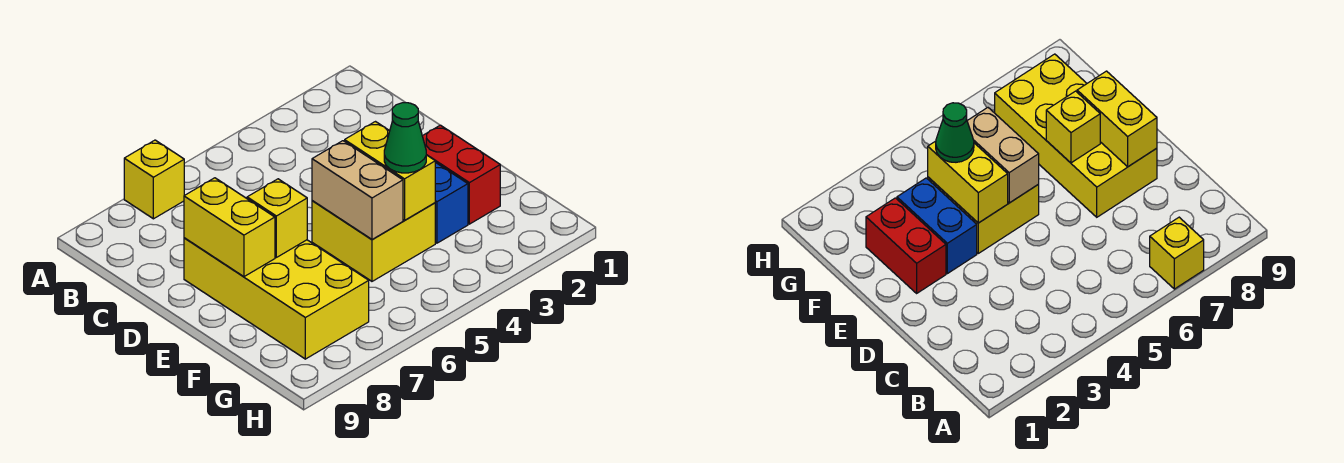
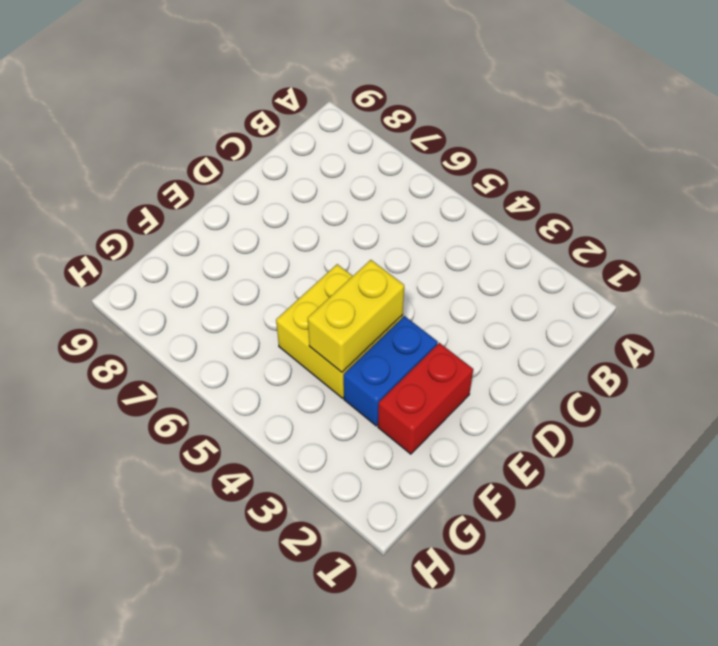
none -> yellow 1x1 brick [124,140,184,219]
none -> yellow 2x4 brick [184,238,369,359]

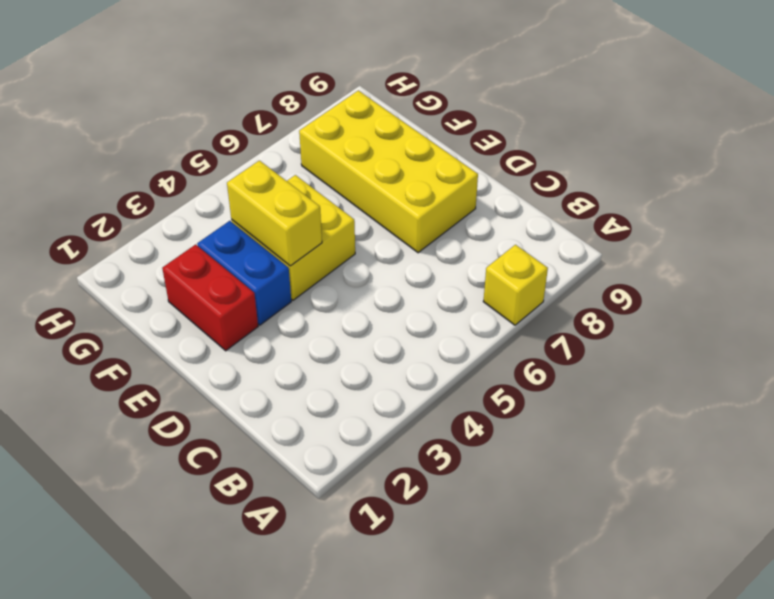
none -> yellow 1x2 brick [184,178,275,277]
none -> tan 1x2 brick [312,141,403,239]

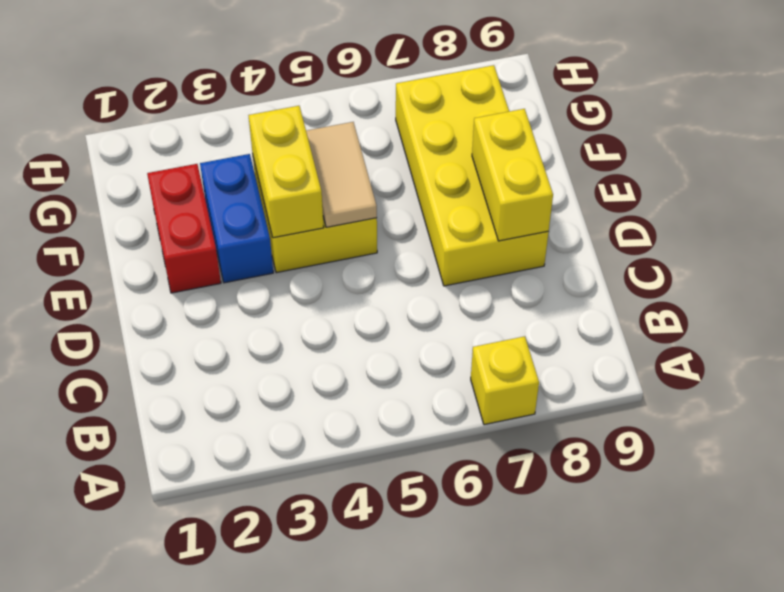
tan 1x2 tile [306,122,377,227] -> tan 1x2 brick [312,141,403,239]
none -> yellow 1x1 brick [247,179,307,257]
none -> green 1x1 cone [384,103,426,173]

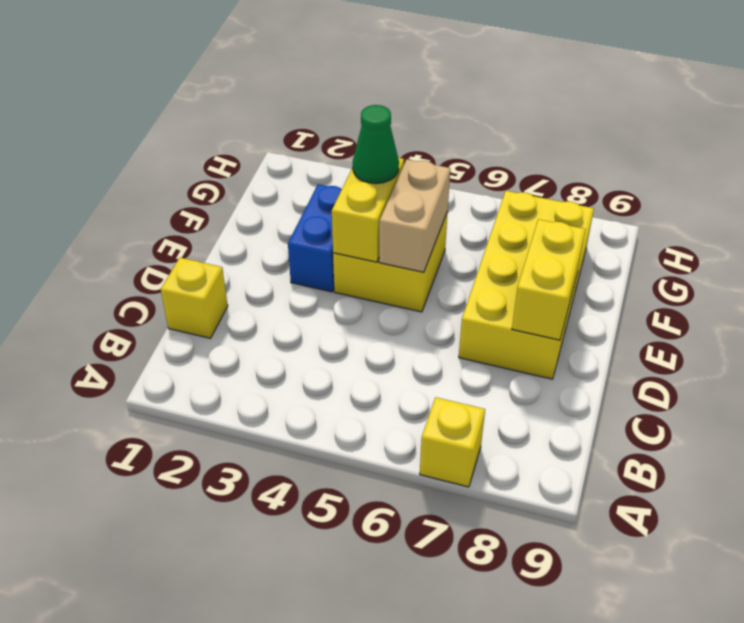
yellow 1x1 brick [161,258,228,338] -> yellow 1x1 brick moved to [247,179,307,257]
none -> red 1x2 brick [422,125,500,224]

